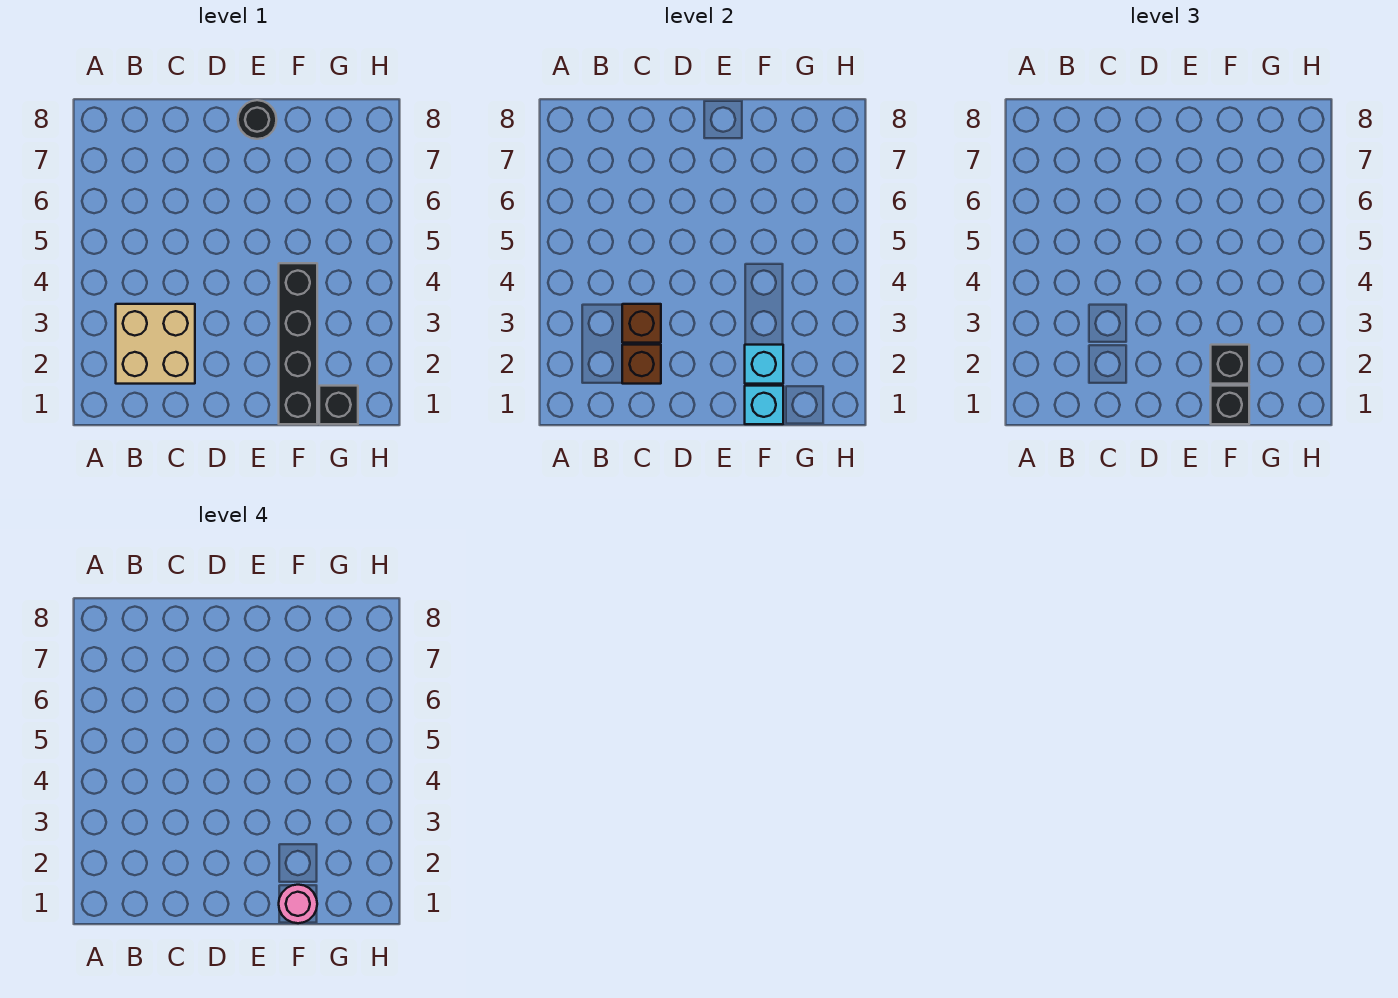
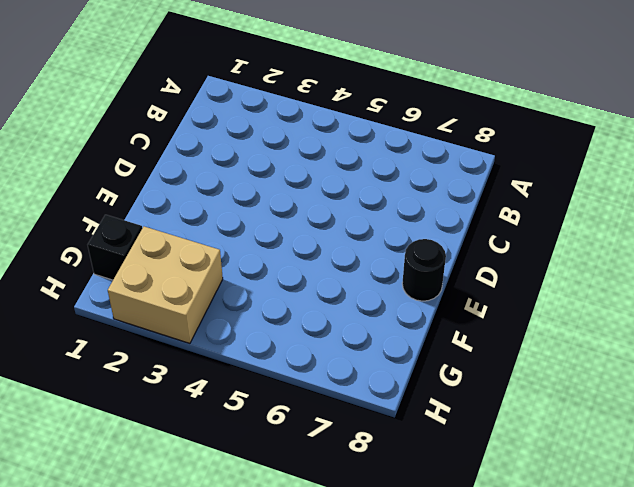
tan 2x2 brick [108,227,223,343] -> tan 2x2 brick moved to [116,304,195,384]
none -> black 1x4 brick [279,263,317,424]
none -> brown 1x1 brick [622,345,661,384]

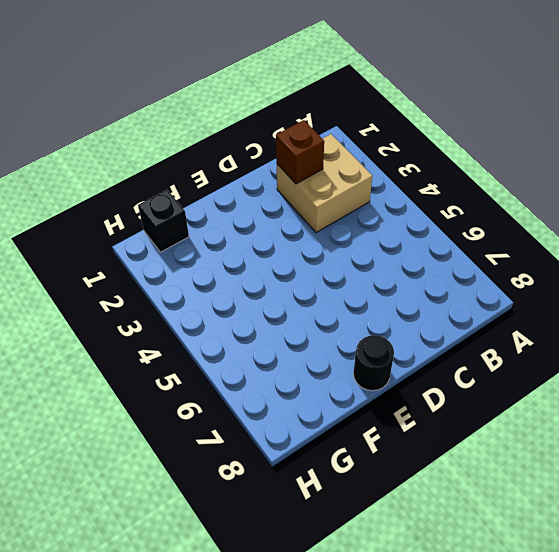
none -> black 1x4 brick [279,263,317,424]
none -> brown 1x1 brick [622,304,661,343]

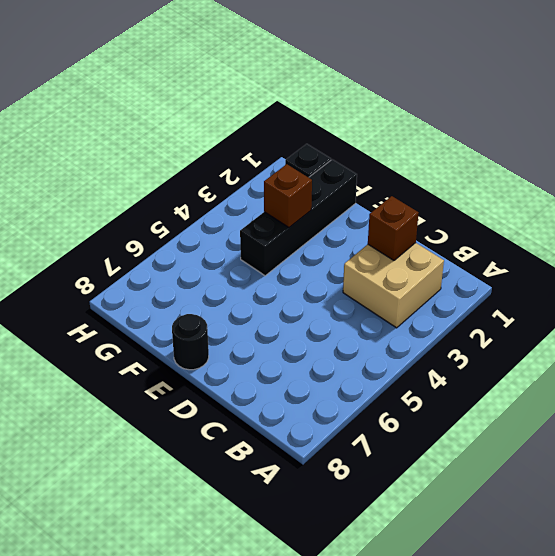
brown 1x1 brick [264,164,312,227] -> brown 1x1 brick moved to [622,304,661,343]
none -> cyan 1x1 brick [745,386,783,424]
none -> cyan 1x1 brick [745,345,783,384]

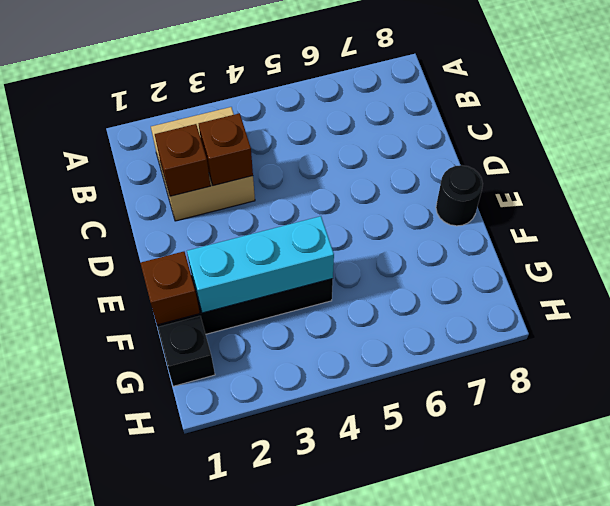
brown 1x1 brick [141,252,200,325] -> cyan 1x1 brick [745,386,783,424]
cyan 1x3 brick [187,216,334,313] -> cyan 1x1 brick [745,345,783,384]
none -> black 1x1 brick [1211,386,1249,424]
none -> black 1x1 brick [1211,345,1249,384]

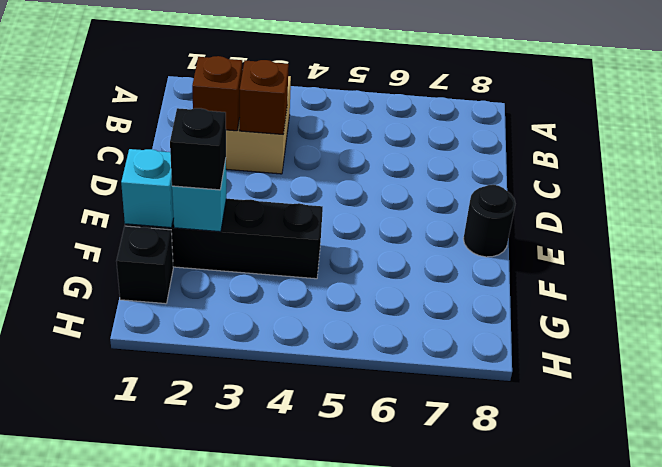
none -> black 1x1 brick [1211,386,1249,424]
none -> pink 1x1 round brick [279,885,317,923]

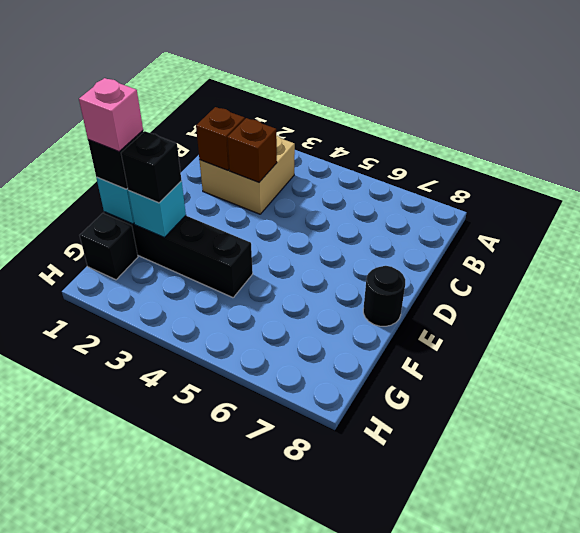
pink 1x1 brick [79,78,143,152] -> pink 1x1 round brick [279,885,317,923]

